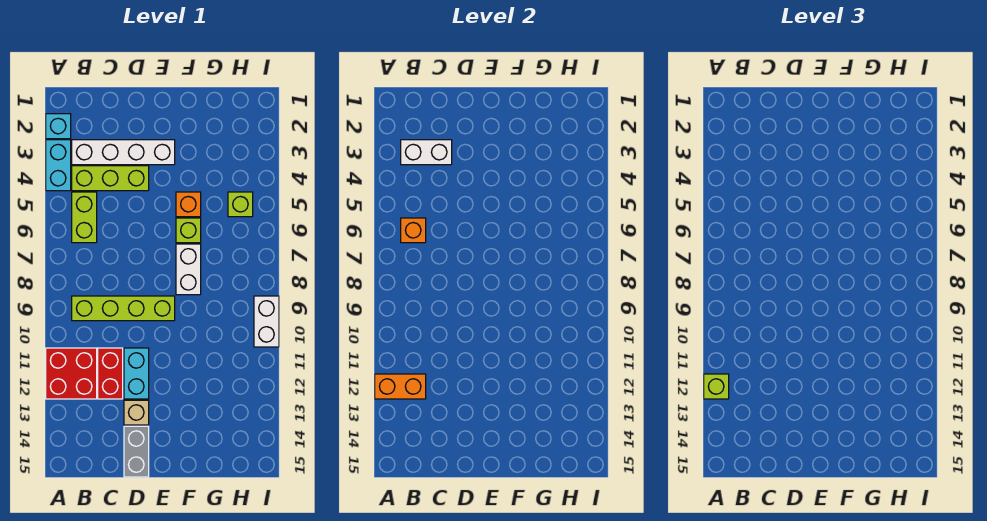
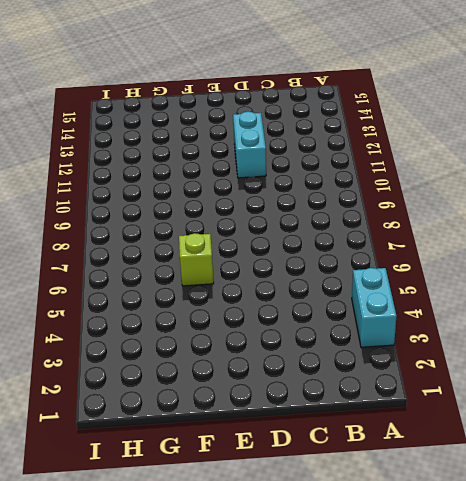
none -> cyan 1x1 brick [46,114,71,139]
none -> red 2x2 brick [46,348,97,399]
none -> white 1x4 brick [72,140,175,165]

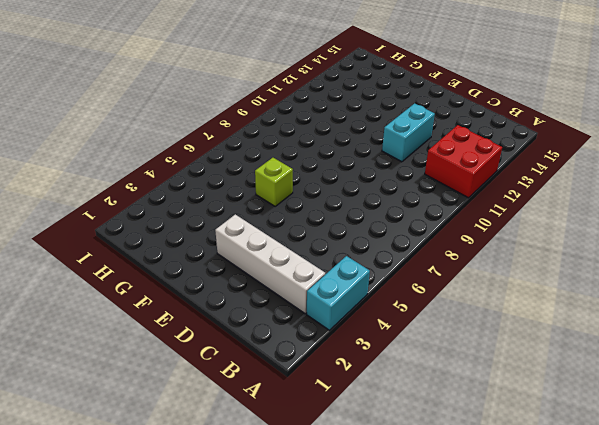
none -> cyan 1x1 brick [46,114,71,139]
none -> lime 1x3 brick [72,166,149,191]
none -> lime 1x2 brick [72,192,97,243]

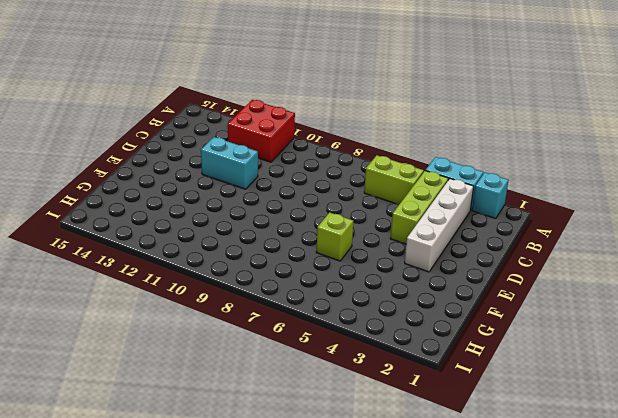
none -> lime 1x4 brick [72,296,175,321]
none -> red 1x2 brick [98,348,123,399]
none -> tan 1x1 brick [124,400,149,425]

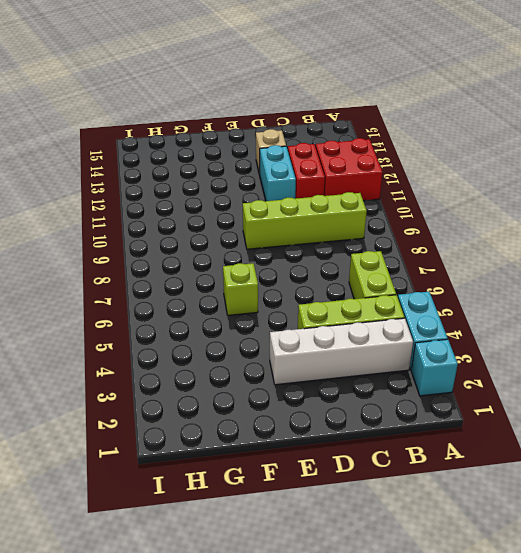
none -> grey 1x2 brick [124,426,149,477]
none -> orange 1x1 brick [176,192,201,217]
none -> white 1x2 brick [176,244,201,295]

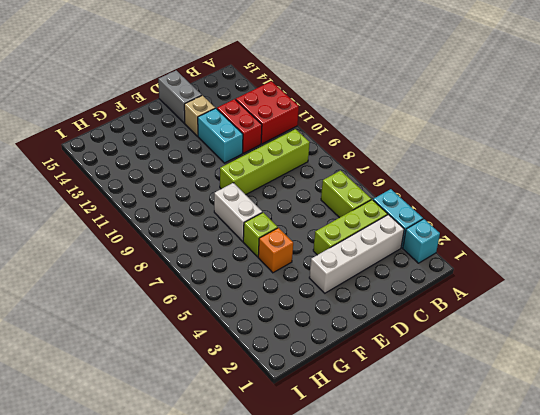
none -> lime 1x1 brick [228,192,253,217]
none -> white 1x2 brick [254,296,279,347]
none -> orange 1x2 brick [375,374,426,399]

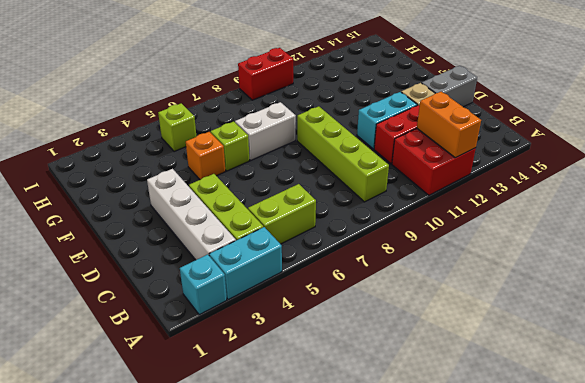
red 1x2 brick [238,48,293,100] -> white 1x2 brick [254,296,279,347]
none -> white 1x2 brick [401,140,452,165]
none -> orange 1x1 brick [401,218,426,243]
none -> lime 1x1 brick [704,374,729,399]

